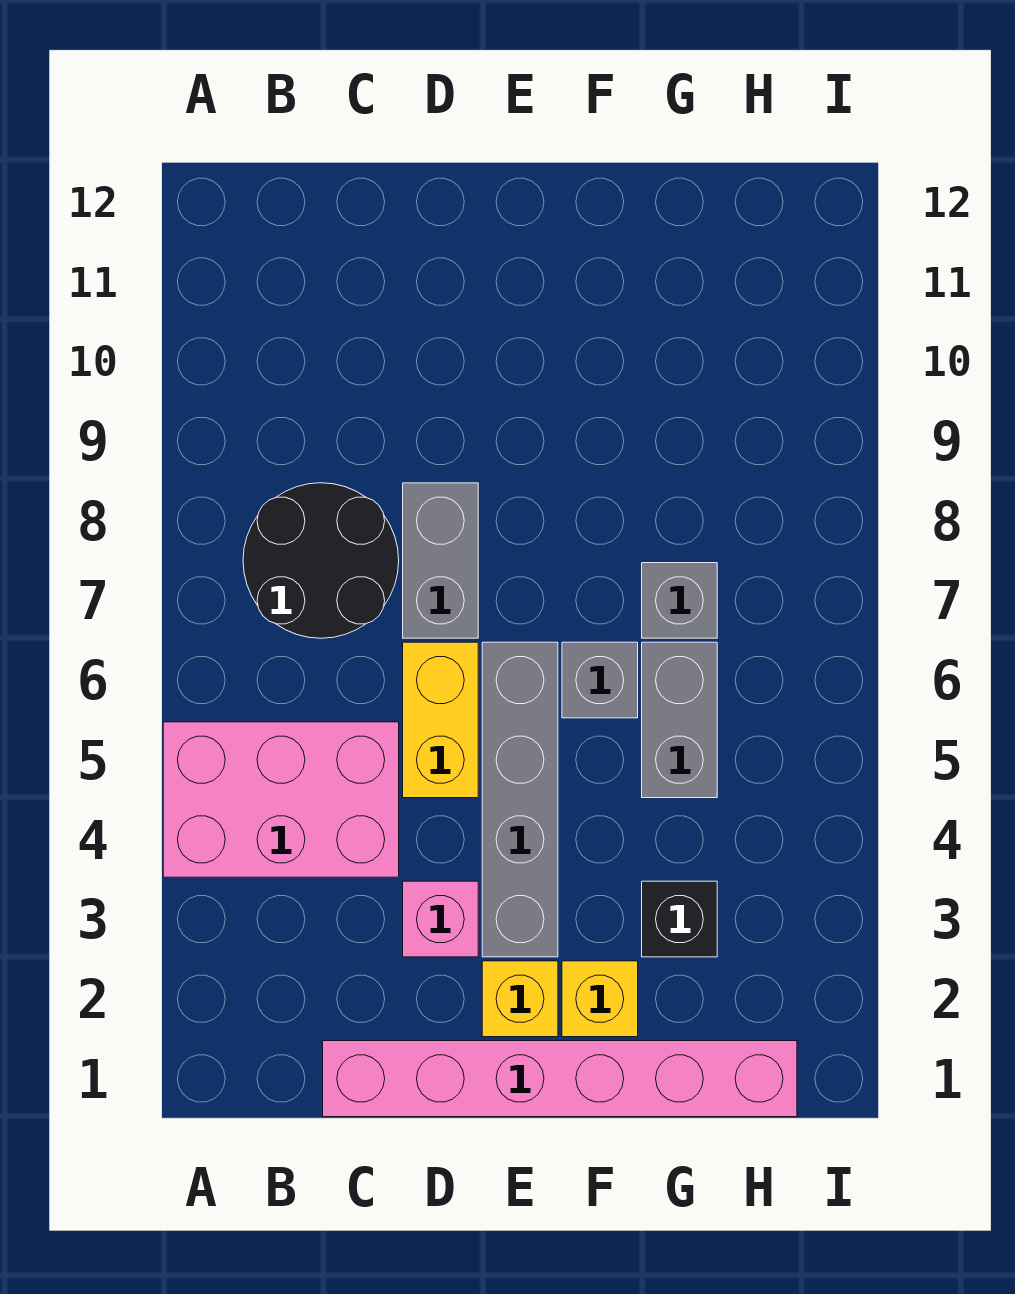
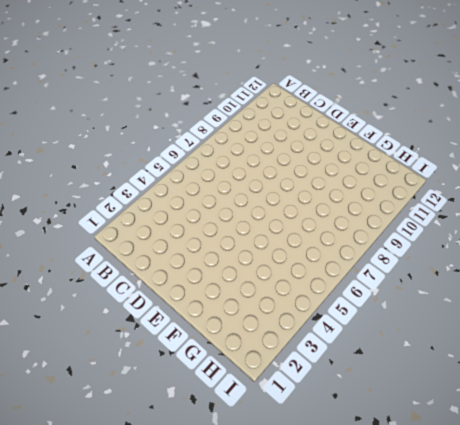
none -> pink 2x3 brick [163,722,399,877]
none -> black 2x2 round brick [243,483,399,638]
none -> pink 1x6 brick [323,1041,797,1117]

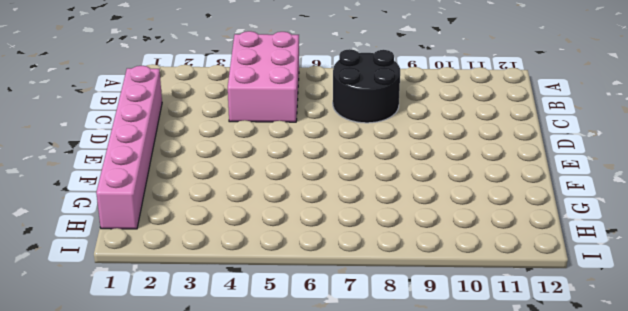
none -> pink 1x1 brick [403,881,478,957]
none -> yellow 1x2 brick [403,642,478,798]
none -> grey 1x2 brick [403,483,478,638]

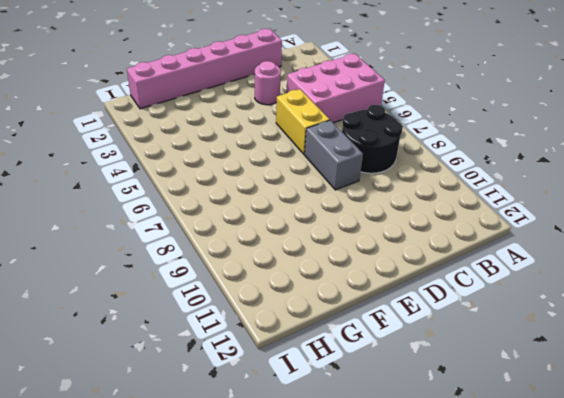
pink 1x1 round brick [254,61,281,105] -> pink 1x1 brick [403,881,478,957]
none -> yellow 1x1 brick [482,961,558,1037]
none -> grey 1x4 brick [482,642,558,957]
none -> yellow 1x1 brick [562,961,638,1037]

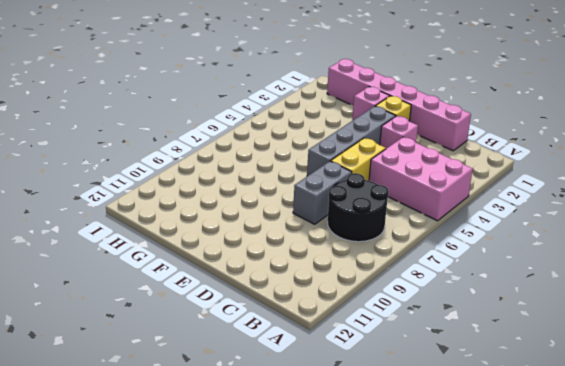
pink 1x1 brick [352,86,389,121] -> yellow 1x1 brick [562,961,638,1037]
none -> grey 1x1 brick [562,642,638,718]
none -> black 1x1 brick [642,881,717,957]
none -> grey 1x2 brick [642,642,717,798]

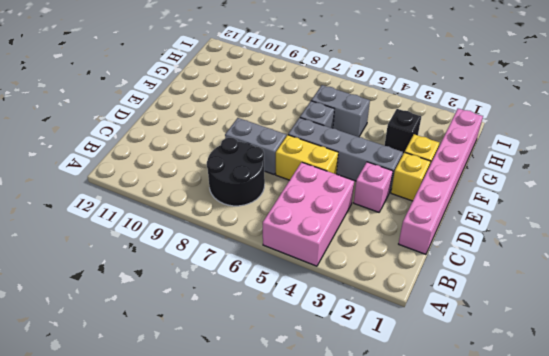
none -> grey 1x1 brick [642,563,717,638]

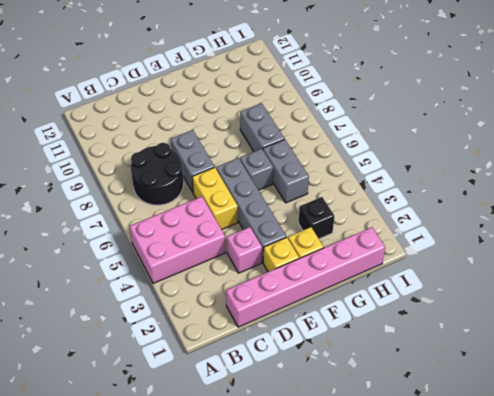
grey 1x2 brick [240,103,284,151] -> grey 1x1 brick [642,563,717,638]

